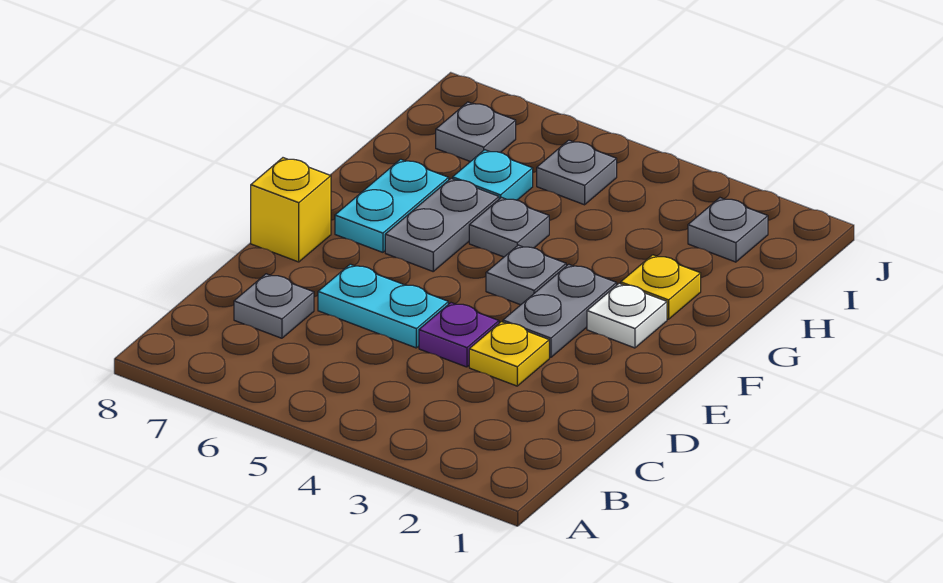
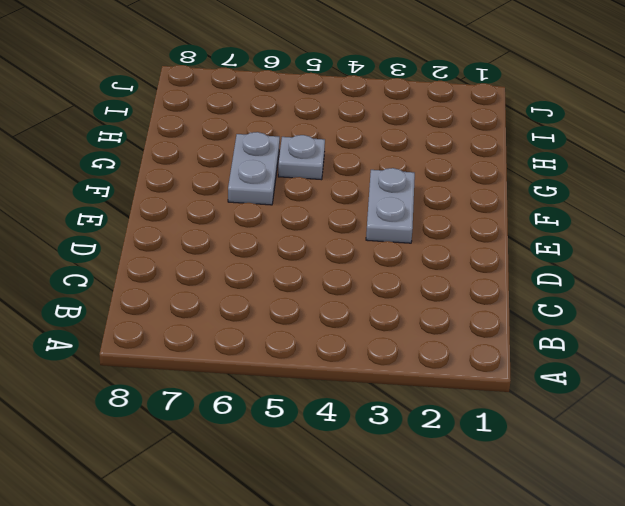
none -> grey 1x1 plate [234,274,314,338]
none -> yellow 1x1 plate [469,322,549,386]
none -> purple 1x1 plate [419,303,499,367]

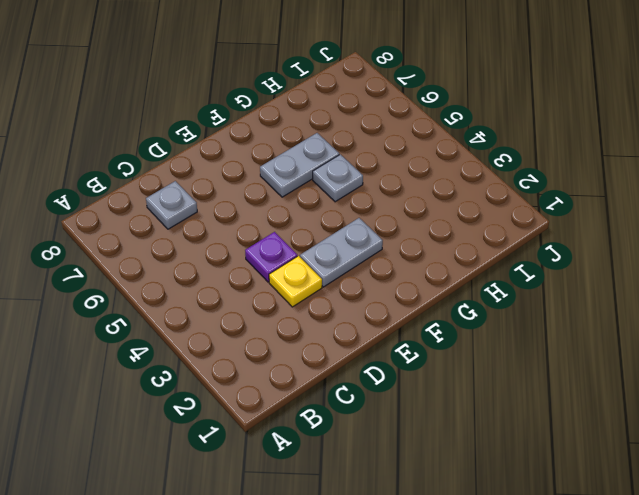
none -> cyan 1x2 plate [318,264,448,348]
none -> yellow 1x1 brick [251,158,331,262]
none -> white 1x1 plate [587,283,667,348]

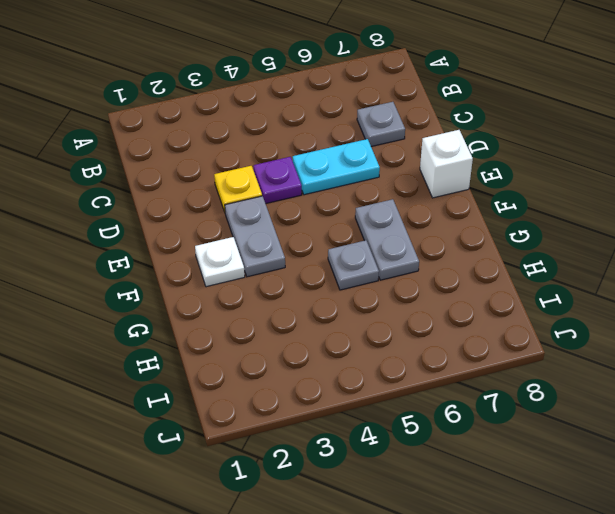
white 1x1 brick [420,130,473,198] -> yellow 1x1 brick [251,158,331,262]
none -> grey 1x1 plate [486,245,566,305]
none -> cyan 1x2 plate [335,159,449,252]
none -> yellow 1x1 plate [621,255,701,319]

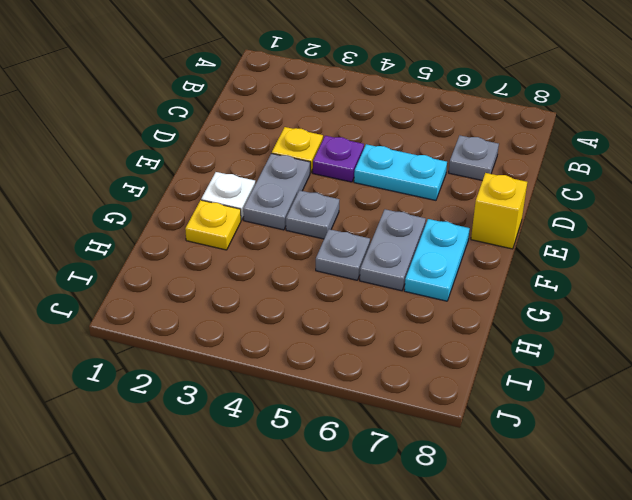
none -> cyan 1x1 plate [453,150,533,200]
none -> grey 1x1 plate [688,198,768,262]
none -> grey 1x1 plate [537,140,617,205]

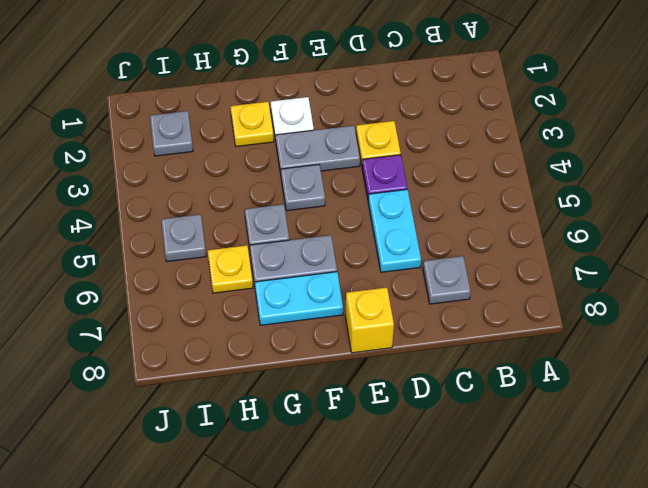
yellow 1x1 plate [208,245,253,293] -> cyan 1x1 plate [453,150,533,200]
none -> grey 1x1 plate [436,102,516,162]

